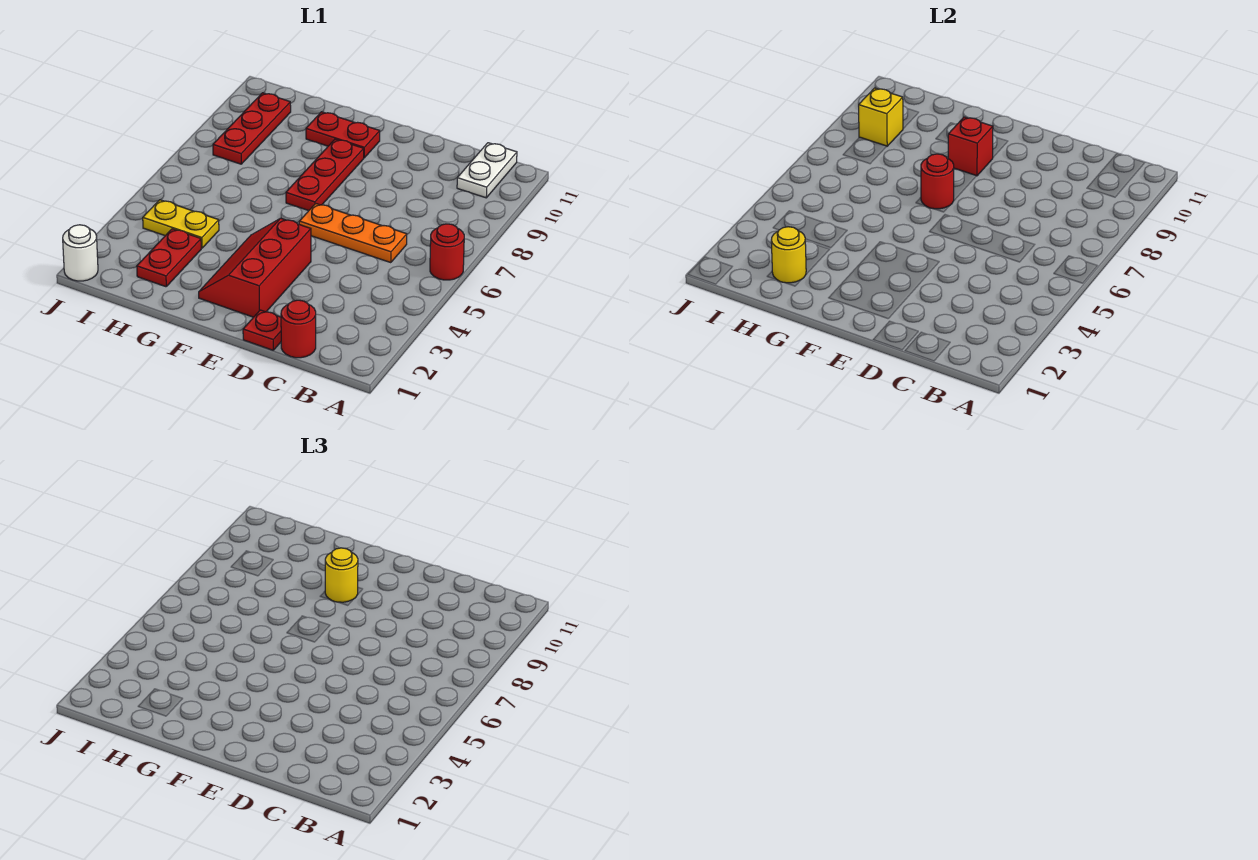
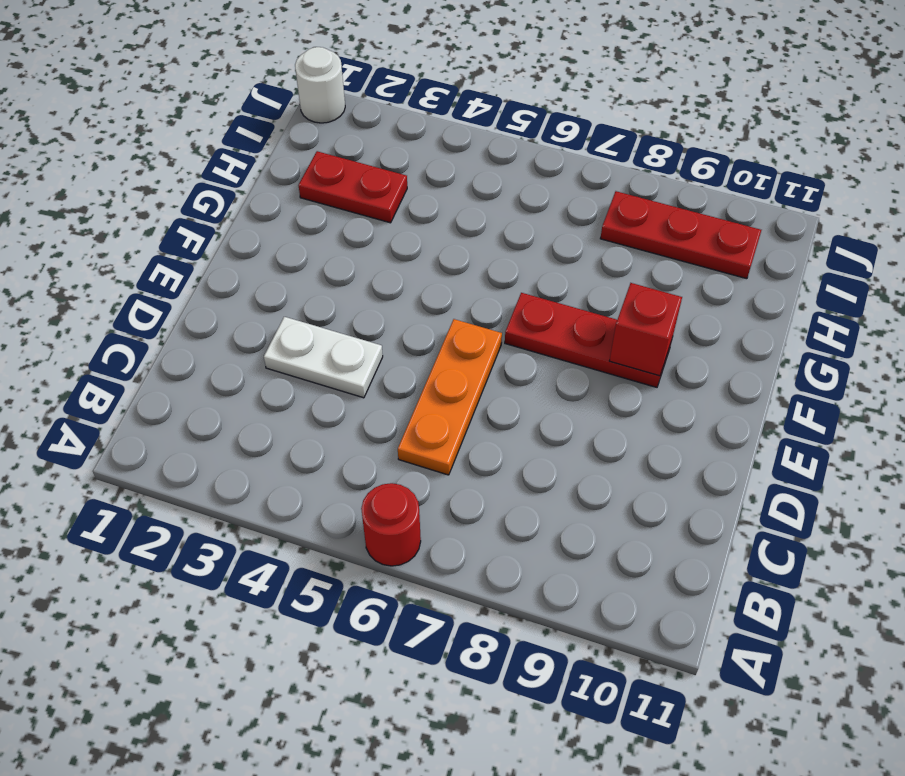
white 1x2 plate [264,317,383,398] -> white 1x2 plate moved to [457,143,517,198]
none -> red 1x1 round brick [281,300,316,358]
none -> red 1x1 plate [243,310,281,350]
none -> red 2x3 slope [199,218,311,317]

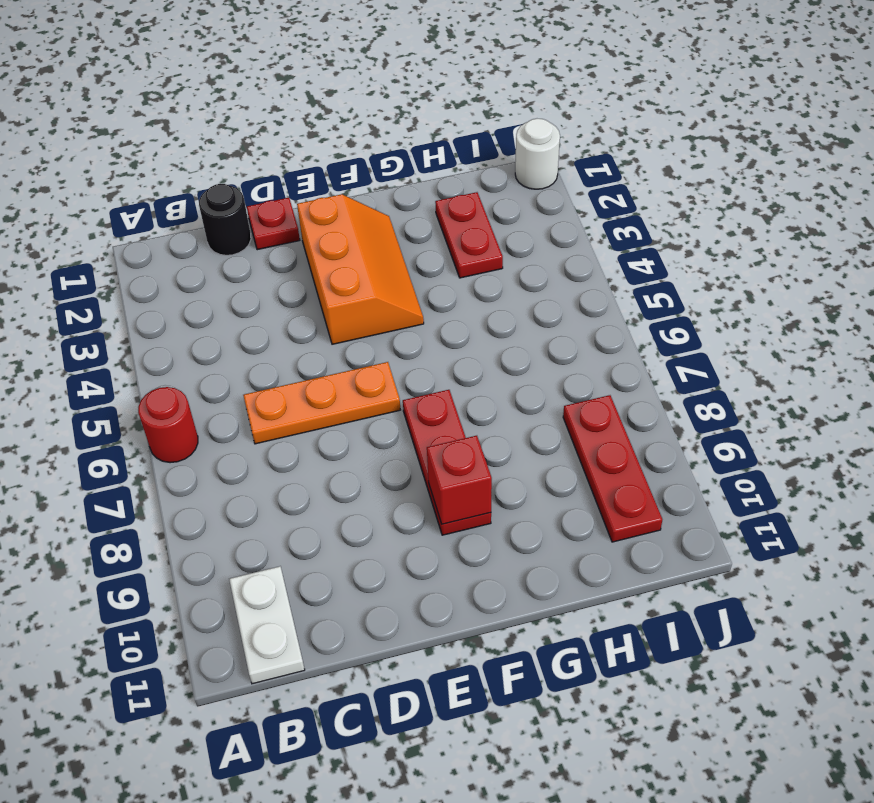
black 1x1 round brick [199,184,251,255] -> red 1x1 round brick [281,300,316,358]
orange 2x3 slope [297,194,424,344] -> red 2x3 slope [199,218,311,317]
none -> red 1x2 plate [306,112,380,158]
none -> yellow 1x2 plate [143,200,219,248]
none -> red 1x1 round brick [921,154,954,209]

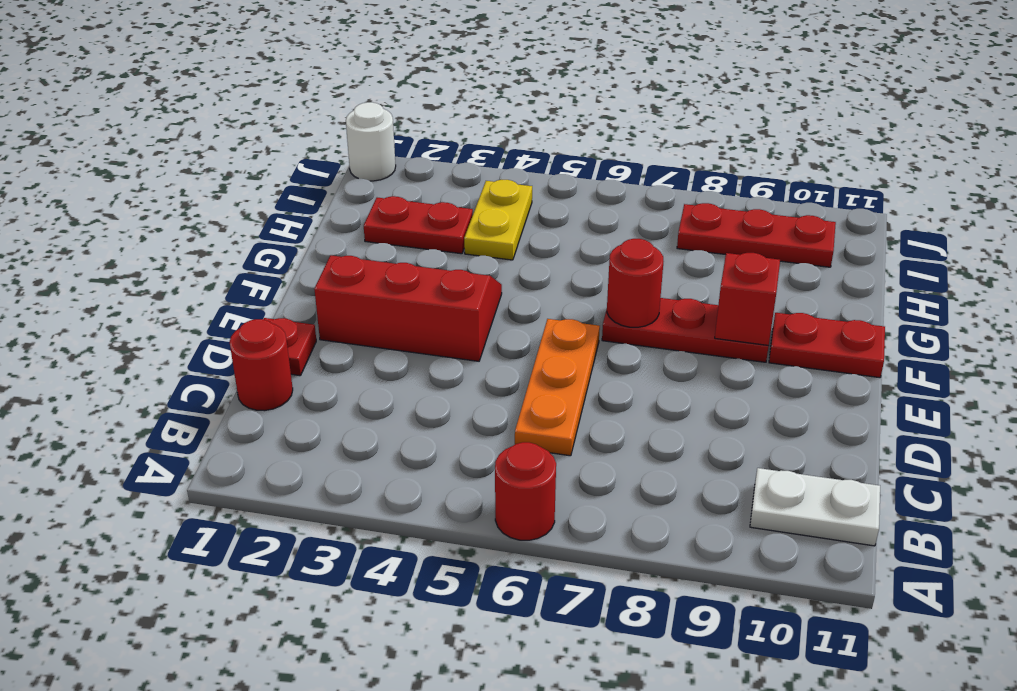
red 1x2 plate [769,313,885,378] -> red 1x2 plate turned to [306,112,380,158]
none -> yellow 1x1 round brick [771,227,806,283]
none -> yellow 1x1 brick [859,88,903,146]
none -> yellow 1x1 round brick [325,548,358,602]

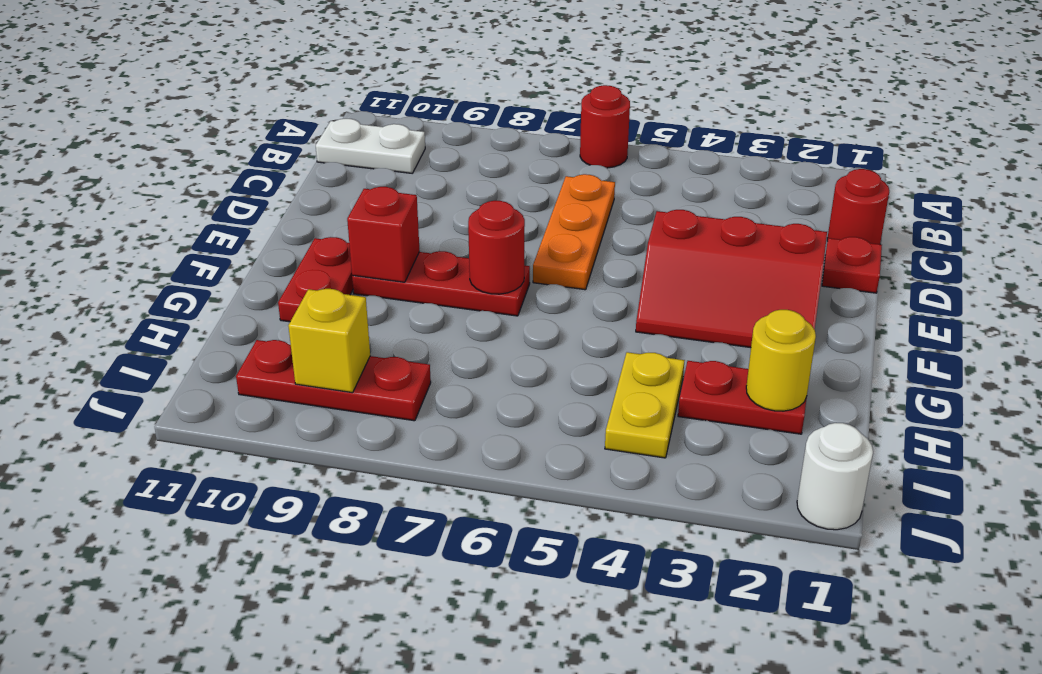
none -> yellow 1x1 round brick [325,548,358,602]

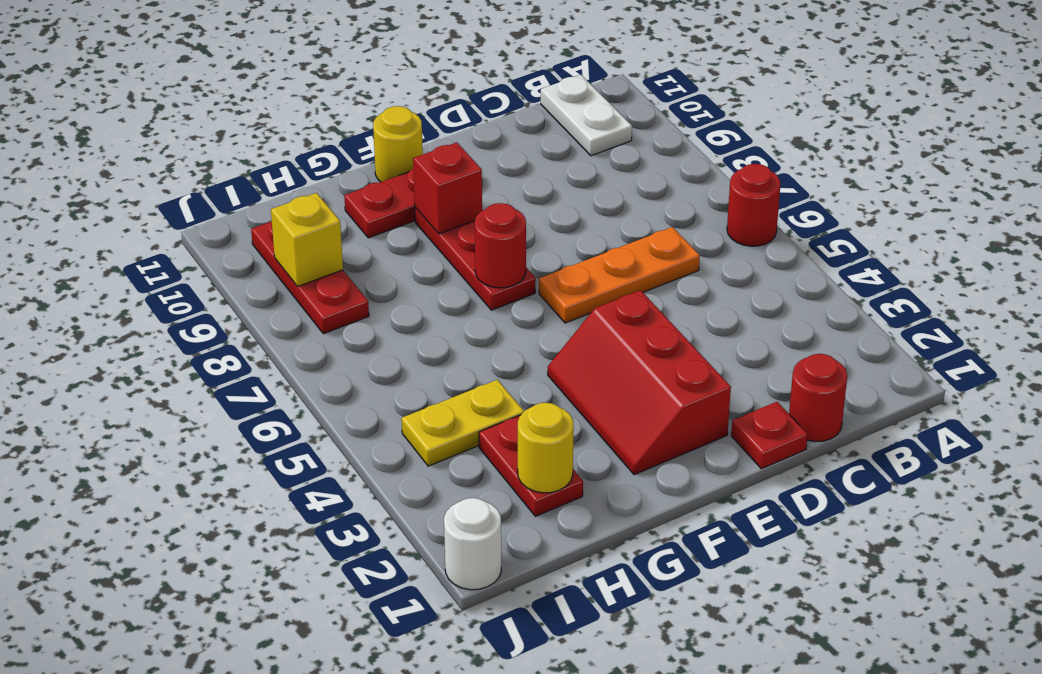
yellow 1x1 round brick [373,106,423,182] -> yellow 1x1 round brick moved to [325,548,358,602]

